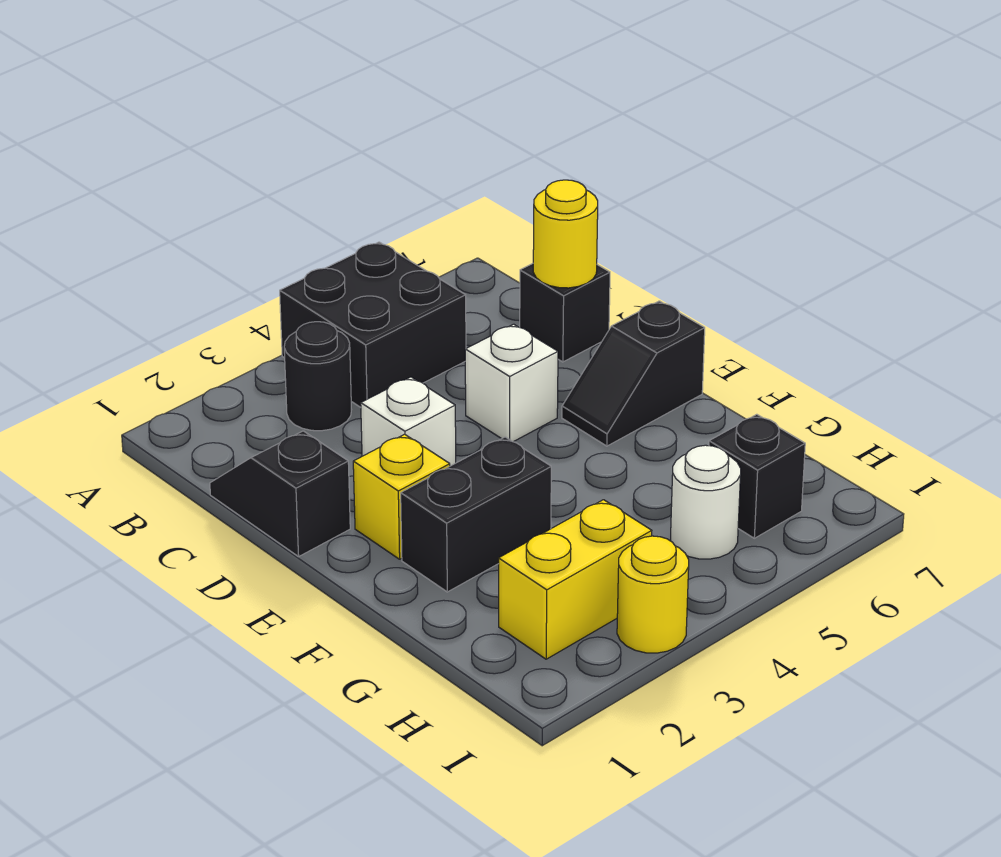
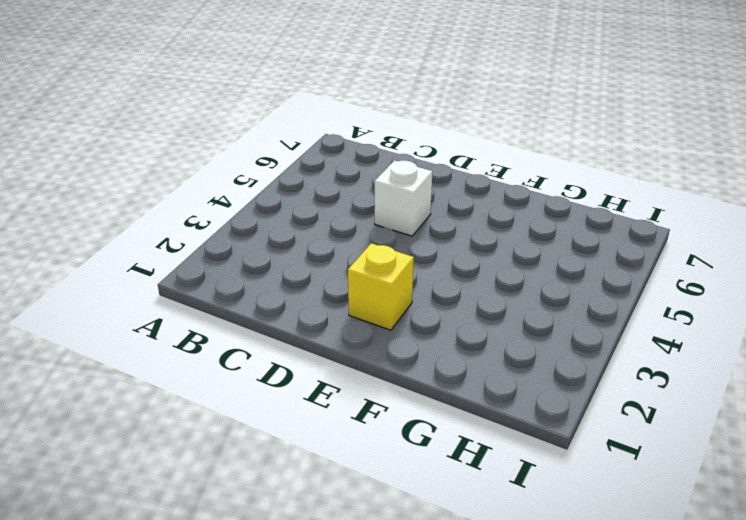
none -> black 2x2 brick [280,242,466,407]
none -> black 1x1 round brick [284,322,352,431]
none -> black 1x2 slope [210,431,350,557]

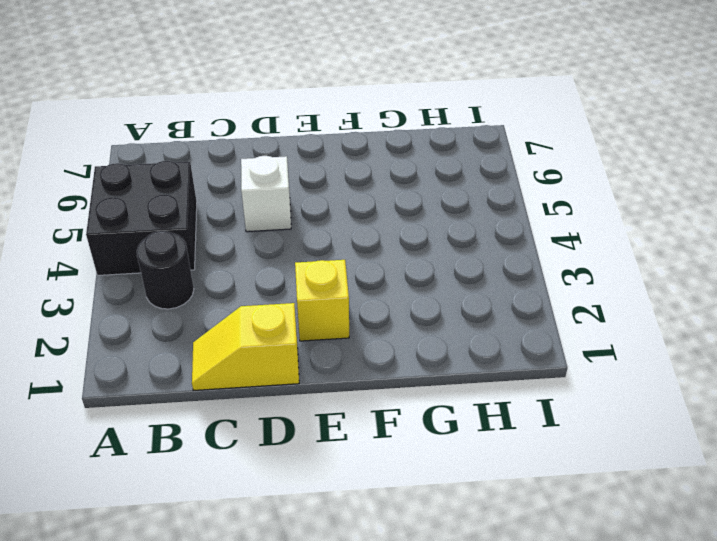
yellow 1x2 slope [192,303,299,390] -> black 1x2 slope [210,431,350,557]
none -> black 1x1 brick [520,264,610,362]
none -> white 1x1 brick [361,377,456,466]
none -> black 1x2 slope [562,301,705,446]

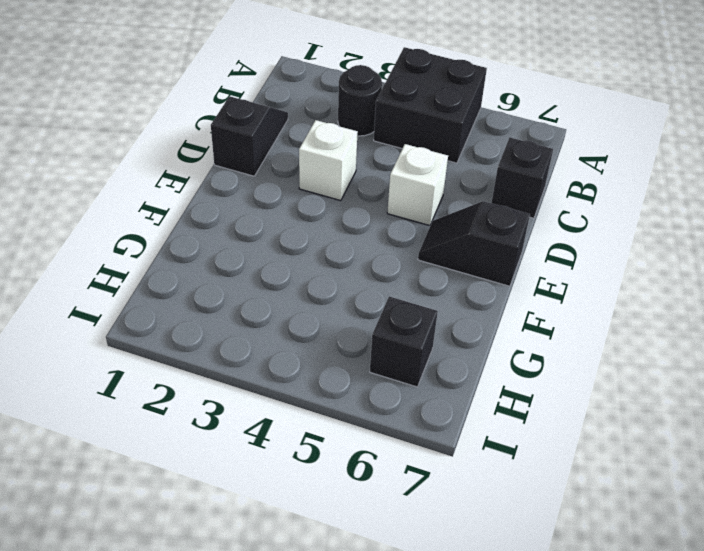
none -> yellow 1x1 brick [353,434,450,559]
none -> black 1x2 brick [401,437,551,592]
none -> yellow 1x2 brick [499,500,652,659]

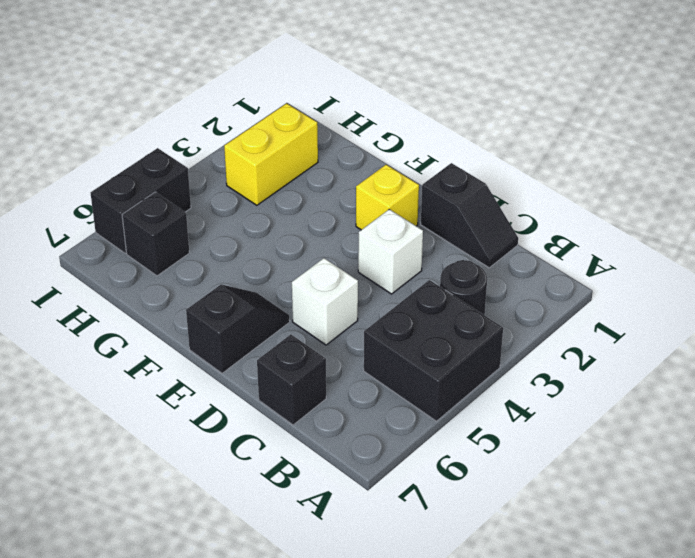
black 1x2 brick [91,148,191,253] -> black 1x2 brick moved to [401,437,551,592]
none -> white 1x1 round brick [671,445,741,559]
none -> yellow 1x1 round brick [617,536,689,653]
none -> yellow 1x1 round brick [533,180,598,288]

